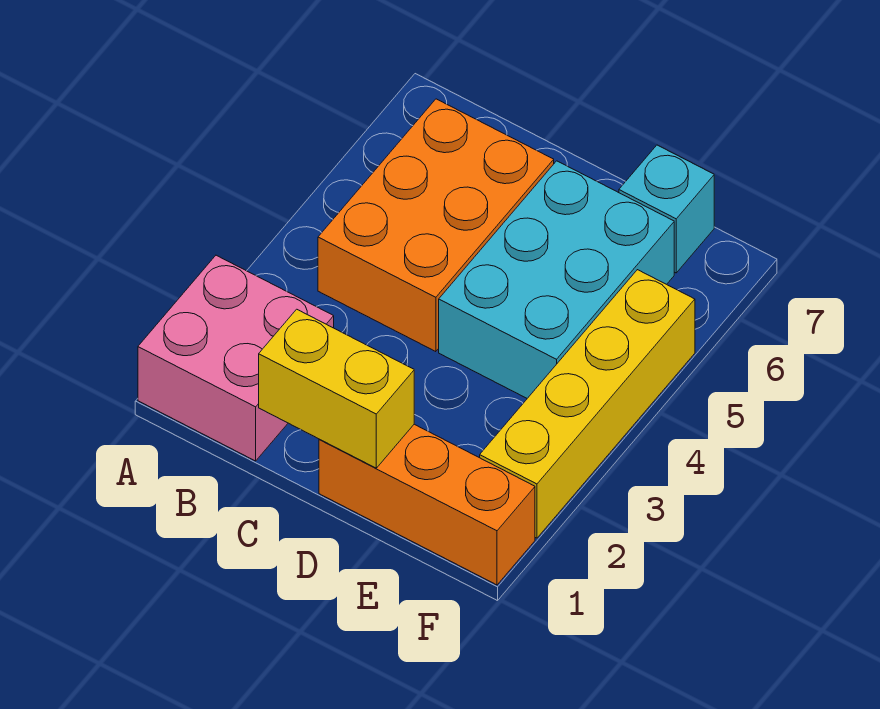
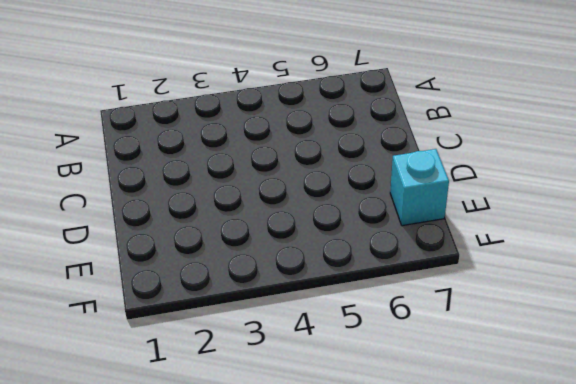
none -> pink 2x2 brick [138,255,334,461]
none -> orange 2x3 brick [318,99,554,352]

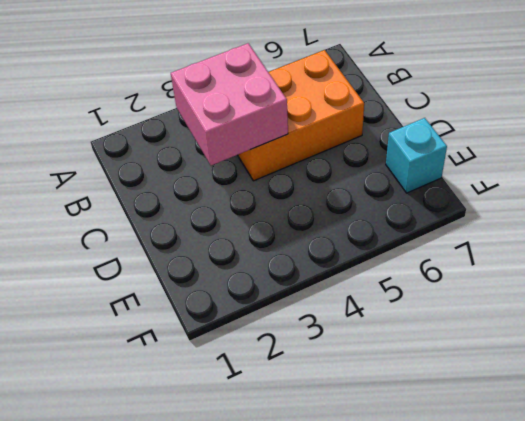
pink 2x2 brick [171,43,288,165] -> pink 2x2 brick moved to [138,255,334,461]
none -> orange 1x3 brick [319,424,535,585]
none -> cyan 2x3 brick [439,161,674,398]

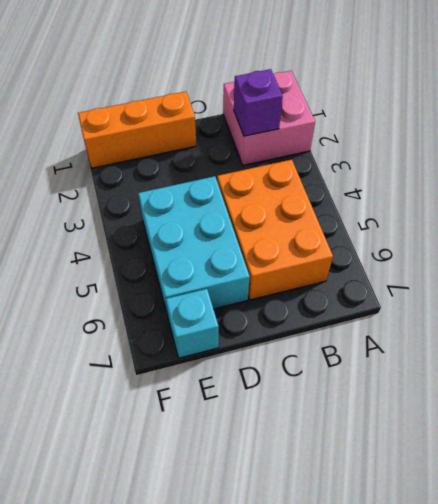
purple 1x1 brick [234,69,283,136] -> none
none -> yellow 1x4 brick [480,270,695,538]
none -> yellow 1x2 brick [259,309,414,468]

